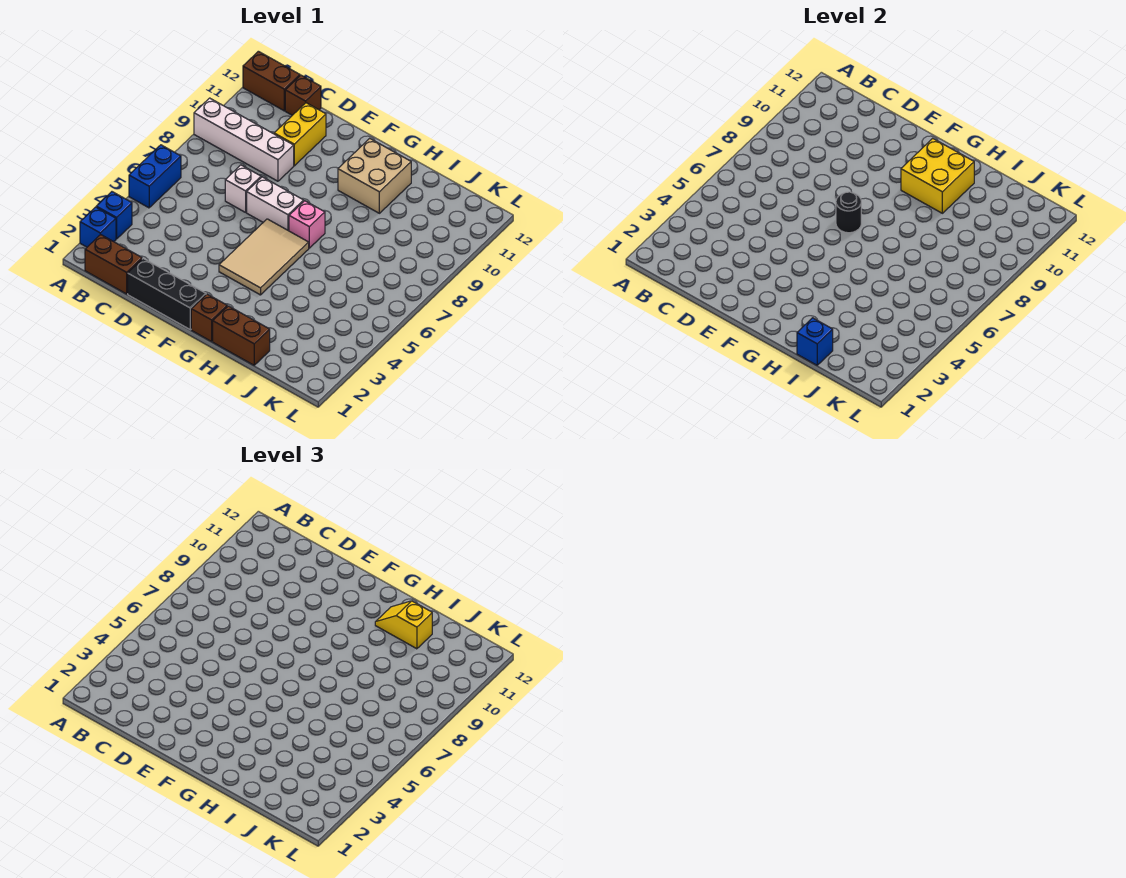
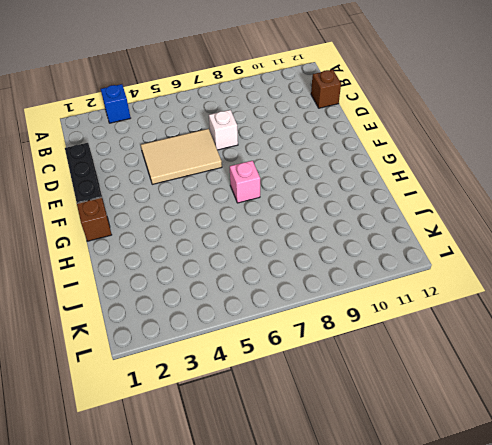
tan 2x3 tile [141,129,222,184] -> tan 2x3 tile moved to [219,219,309,295]
none -> blue 1x1 brick [80,207,116,247]
none -> blue 1x2 brick [129,145,181,208]
none -> white 1x4 brick [194,98,294,181]

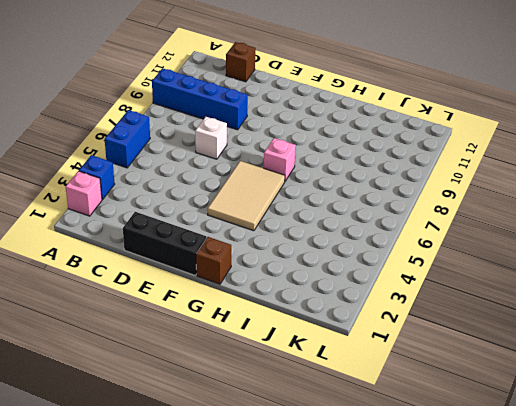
pink 1x1 brick [66,171,102,216] -> blue 1x1 brick [80,207,116,247]
blue 1x4 brick [152,68,248,130] -> white 1x4 brick [194,98,294,181]
none -> brown 1x2 brick [243,51,300,111]
none -> brown 1x2 brick [85,235,142,294]
none -> yellow 1x2 brick [274,103,326,166]

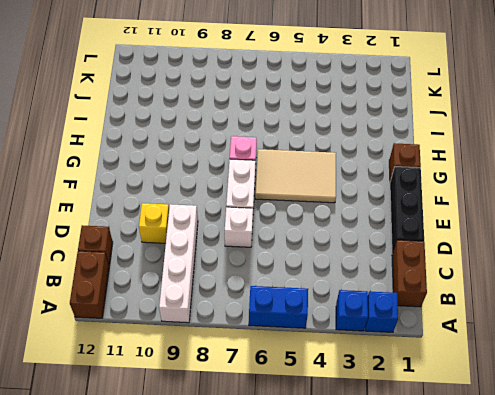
yellow 1x1 brick [139,203,169,243] -> yellow 1x2 brick [274,103,326,166]
none -> tan 2x2 brick [338,138,411,213]
none -> brown 1x2 brick [213,306,270,365]
none -> black 1x1 round brick [836,192,861,233]

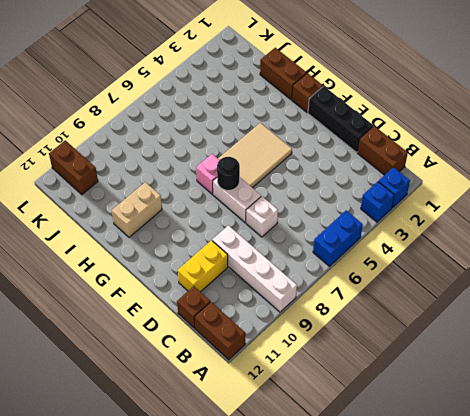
tan 1x2 brick [112,182,162,237] -> tan 2x2 brick [338,138,411,213]
brown 1x2 brick [49,140,98,195] -> none
none -> yellow 2x2 brick [901,138,974,213]
none -> blue 1x1 brick [797,318,833,365]
none -> yellow 1x2 slope [375,601,432,649]

